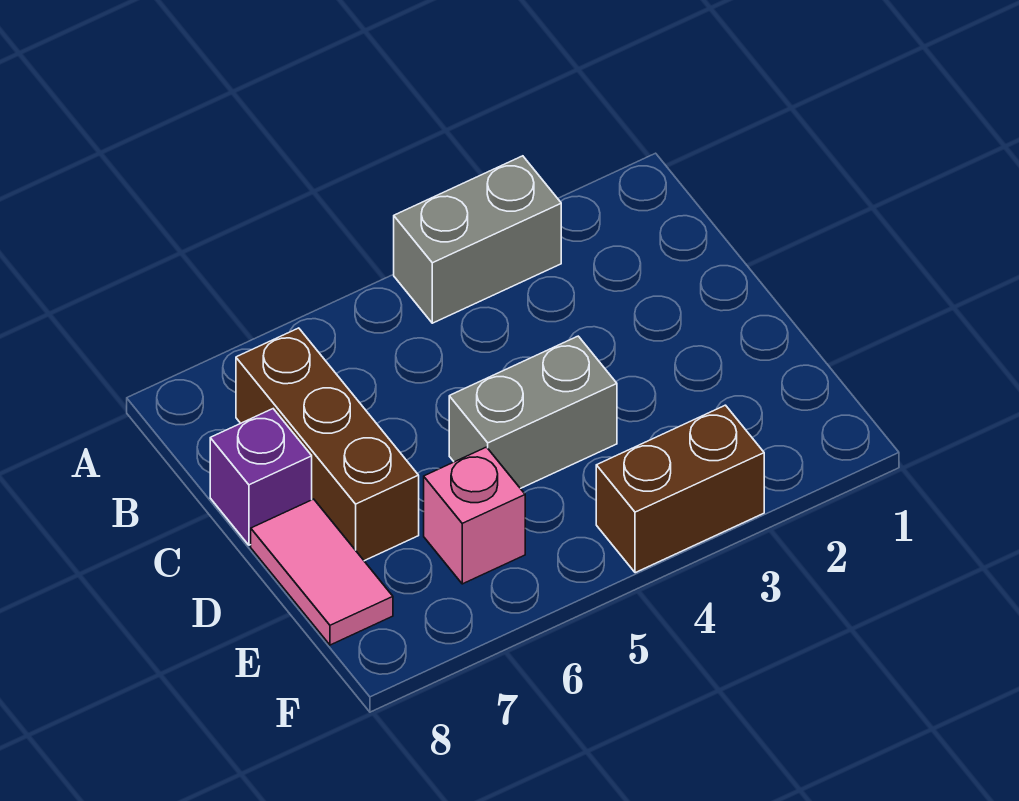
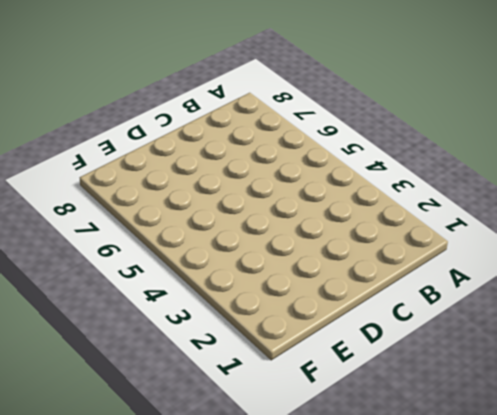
none -> grey 1x2 brick [394,156,561,323]
none -> brown 1x3 brick [236,328,419,561]

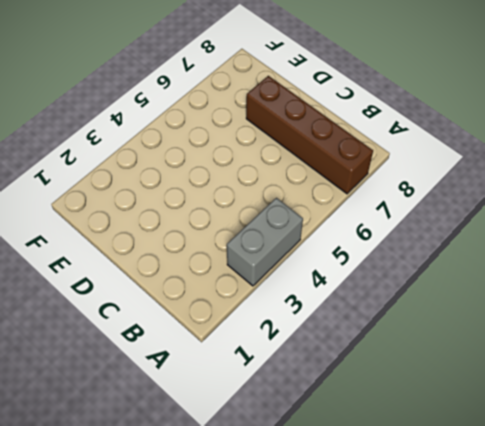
brown 1x4 brick [246,76,373,194] -> brown 1x3 brick [236,328,419,561]
none -> purple 1x1 brick [210,409,312,545]
none -> grey 1x2 brick [449,336,617,489]

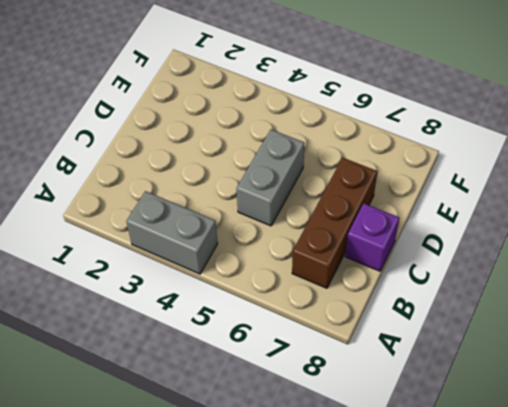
grey 1x2 brick [237,130,304,226] -> grey 1x2 brick turned to [449,336,617,489]
none -> pink 1x2 tile [251,499,393,645]
none -> pink 1x1 brick [424,447,525,584]

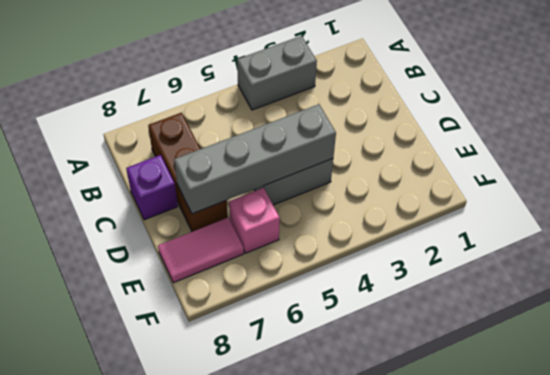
grey 1x4 brick [174,104,336,214] -> none
pink 1x2 tile [158,218,244,283] -> pink 1x2 tile turned to [251,499,393,645]
none -> brown 1x2 brick [596,405,764,573]

